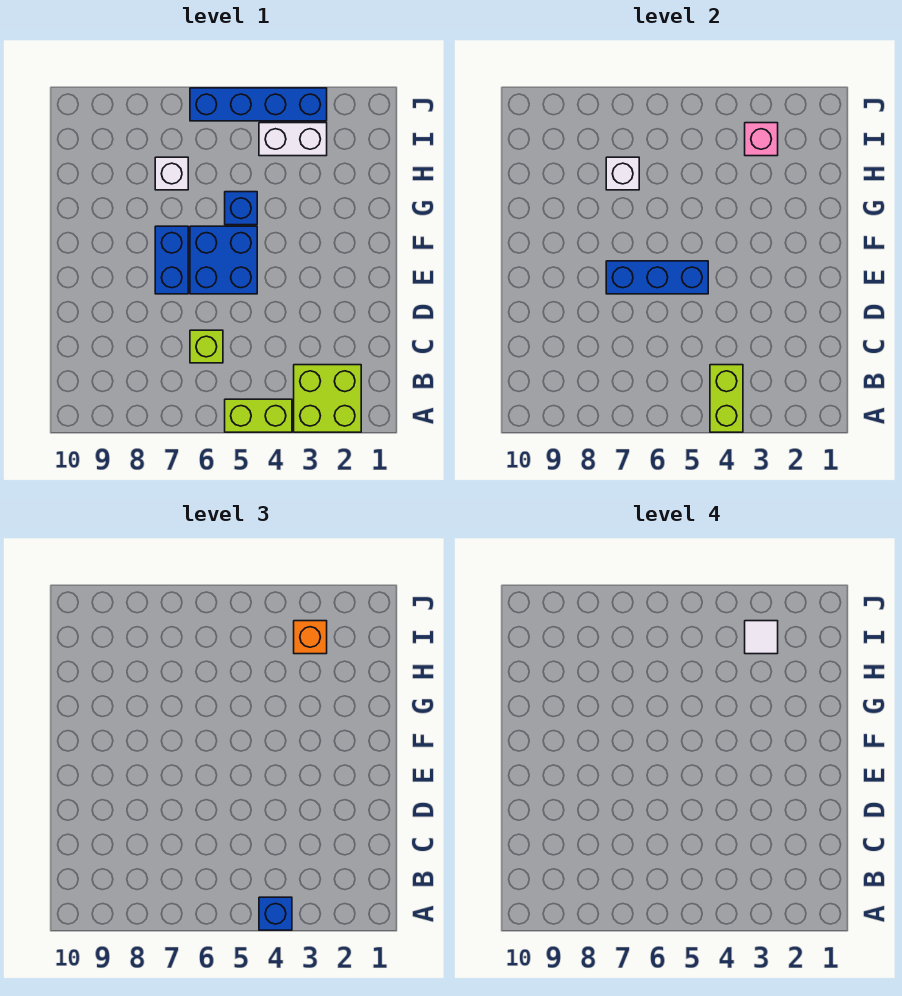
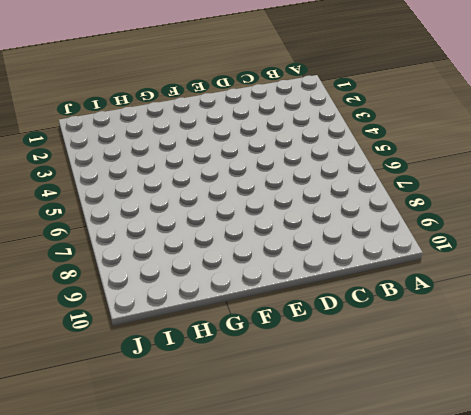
none -> lime 2x2 brick [294,365,361,432]
none -> lime 1x2 brick [225,399,292,432]
none -> lime 1x1 brick [190,330,223,363]

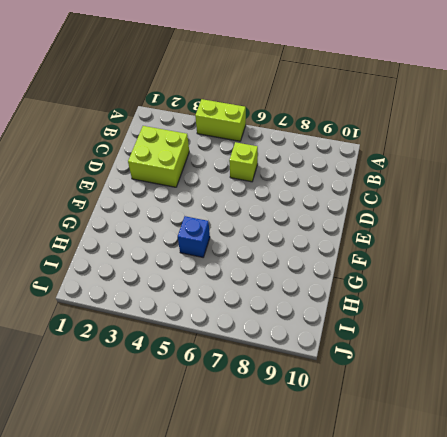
lime 2x2 brick [128,126,189,187] -> lime 2x2 brick moved to [294,365,361,432]
none -> blue 2x2 brick [190,226,257,294]
none -> blue 1x2 brick [155,226,188,294]
none -> white 1x1 brick [155,157,188,190]

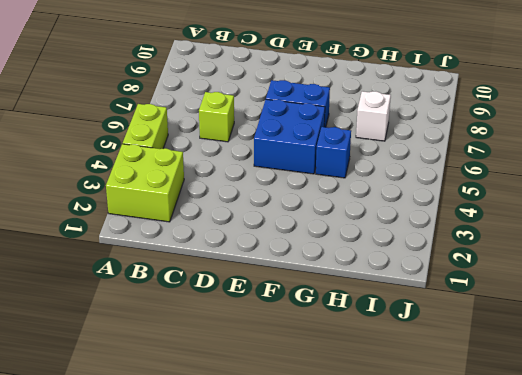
none -> white 1x2 brick [259,123,327,156]
none -> blue 1x4 brick [190,88,327,121]
none -> lime 1x2 brick [710,365,743,432]

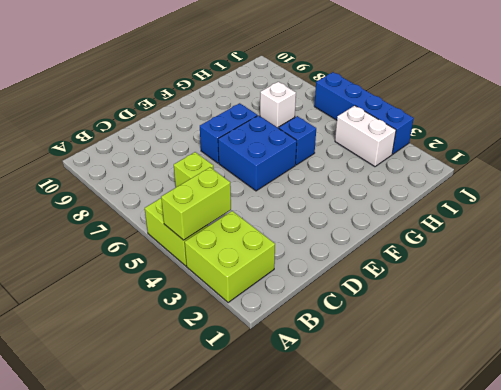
none -> blue 1x3 brick [606,261,708,294]
none -> white 1x1 brick [606,157,639,190]
none -> pink 1x1 brick [745,123,778,156]

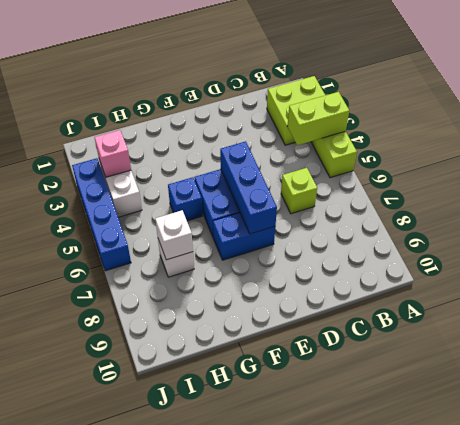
none -> blue 1x1 brick [259,897,292,930]
none -> orange 1x1 brick [294,621,327,654]
none -> white 1x1 tile [745,621,778,654]

